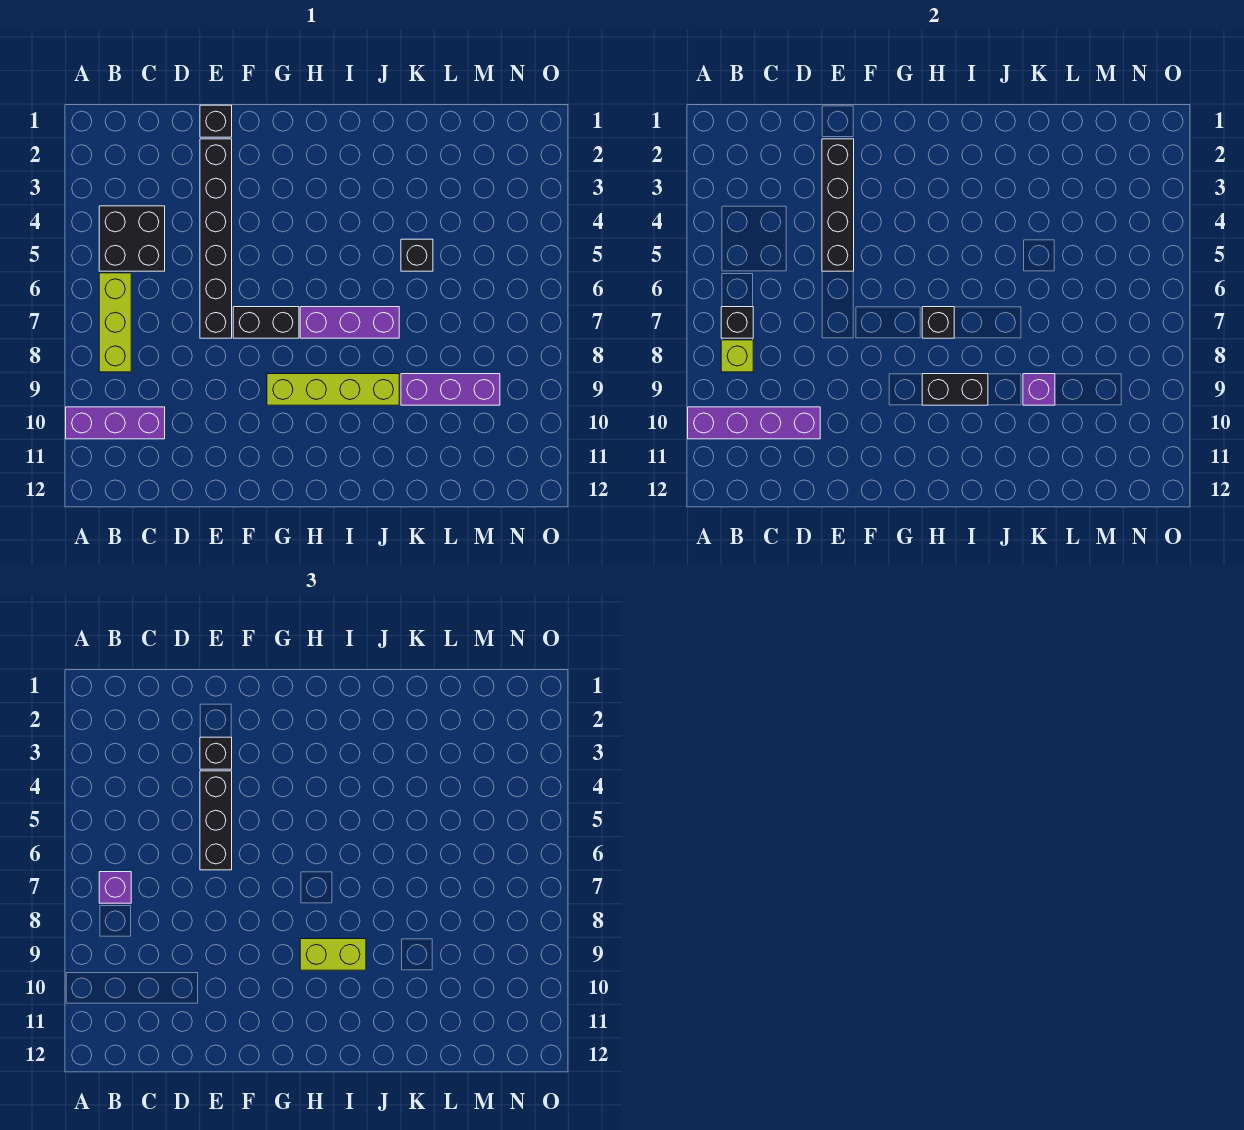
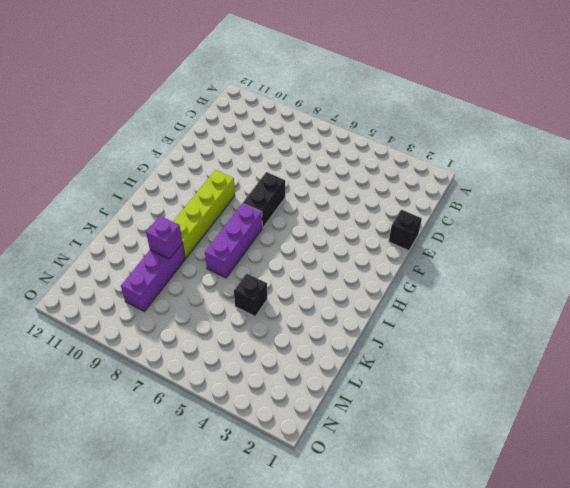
none -> purple 1x3 brick [66,407,165,439]
none -> black 2x2 brick [99,206,165,271]
none -> lime 1x3 brick [99,273,131,372]

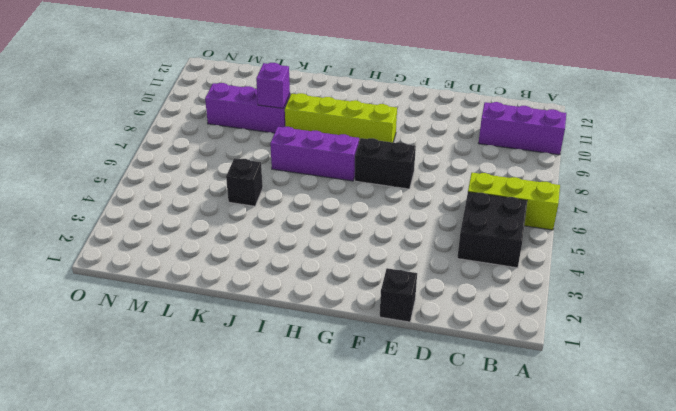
lime 1x3 brick [468,173,560,230] -> lime 1x3 brick turned to [99,273,131,372]
none -> black 1x6 brick [200,139,232,338]
none -> purple 1x4 brick [688,407,820,439]
none -> black 1x1 brick [721,307,753,338]

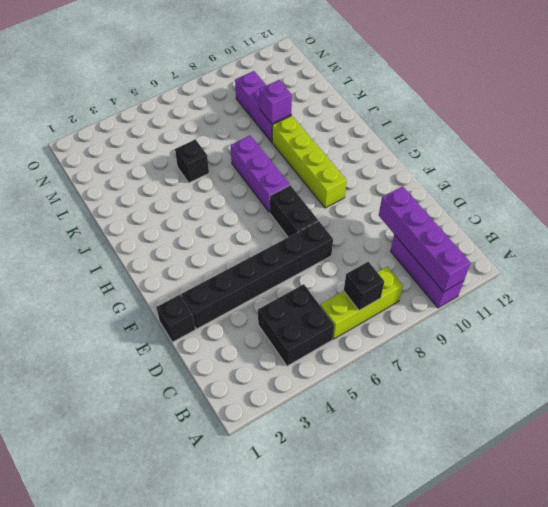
none -> lime 1x1 brick [721,340,753,372]
none -> black 1x4 brick [822,139,854,271]
none -> black 1x1 brick [922,307,954,338]

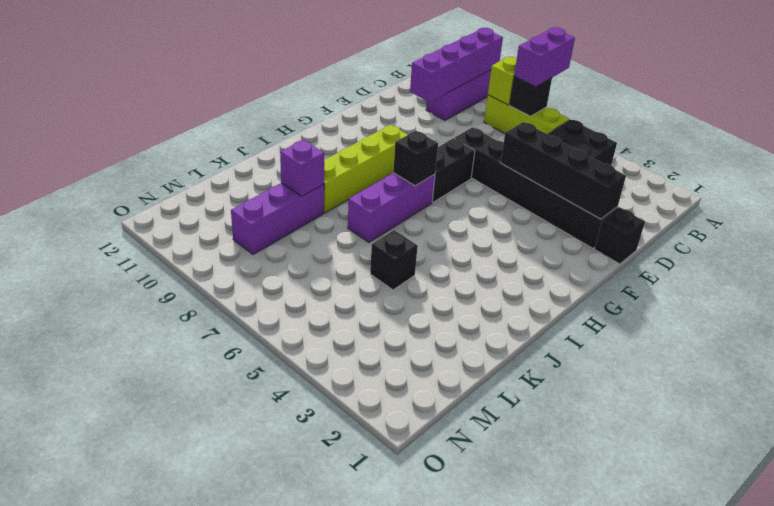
purple 1x2 brick [514,27,575,87] -> purple 1x1 brick [99,872,131,903]
none -> black 1x2 brick [922,374,988,405]
none -> black 1x1 brick [200,737,232,769]
none -> black 1x3 brick [200,771,232,870]

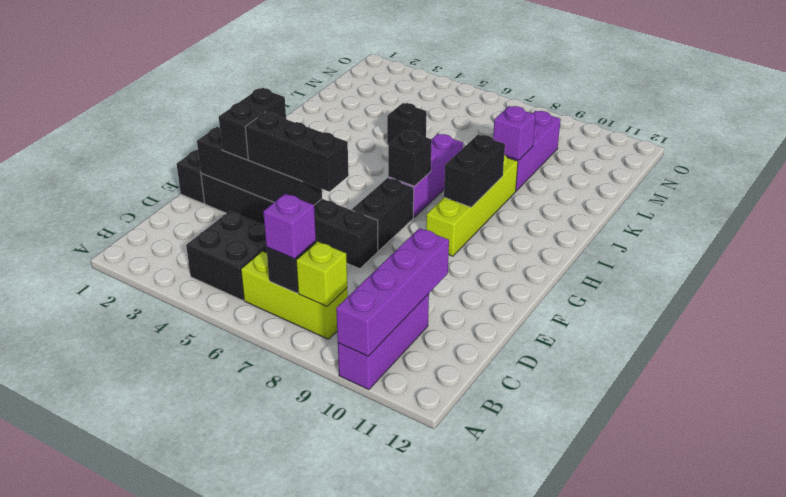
black 1x2 brick [219,88,286,160] -> black 1x1 brick [200,737,232,769]
none -> lime 1x2 brick [300,939,366,970]

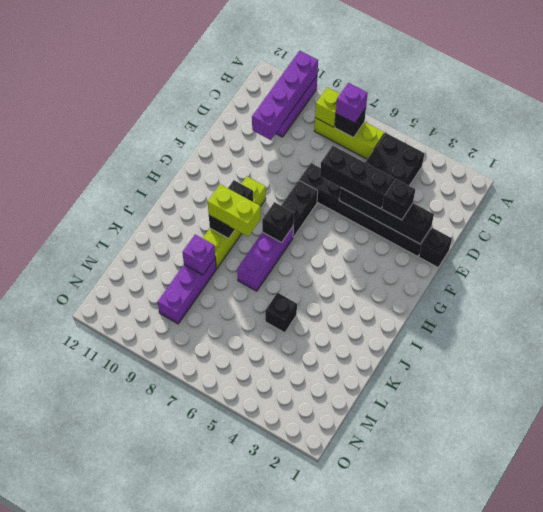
lime 1x2 brick [208,184,261,237] -> lime 1x2 brick turned to [300,939,366,970]

